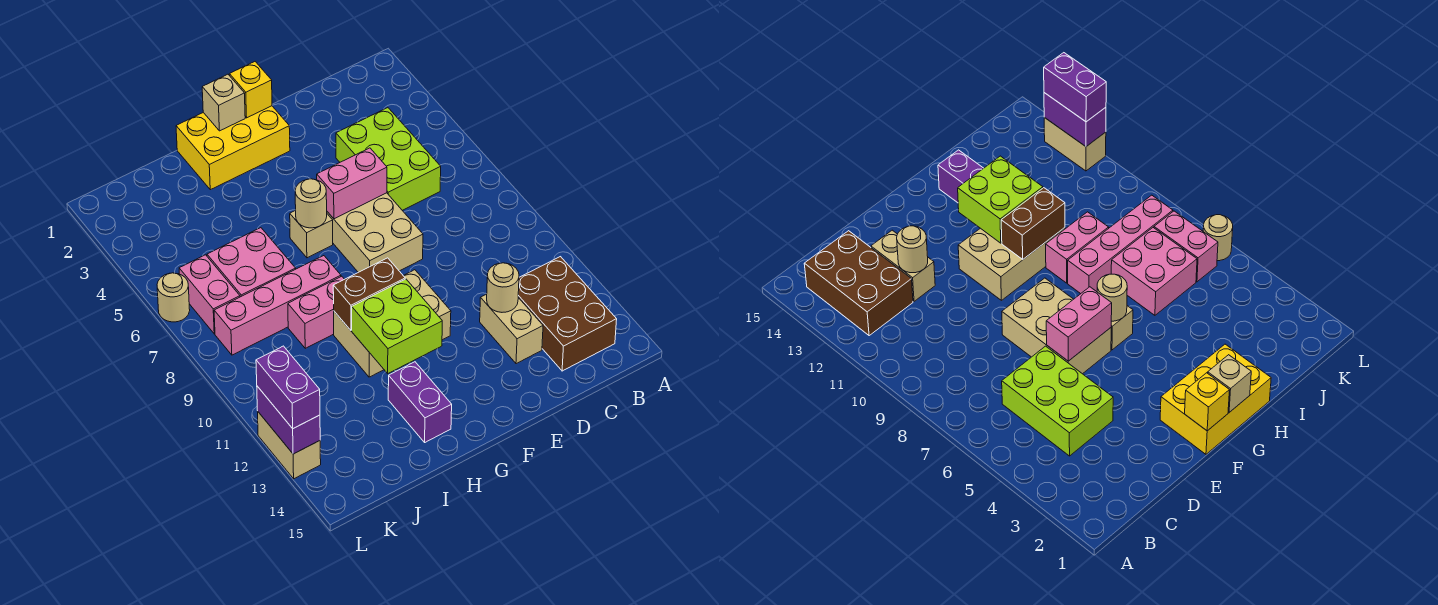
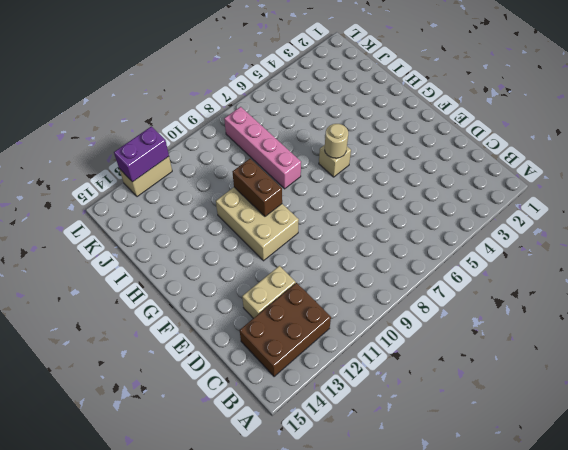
none -> lime 2x3 brick [336,108,441,210]
none -> tan 2x3 brick [327,193,423,272]
none -> yellow 2x3 brick [176,106,290,190]

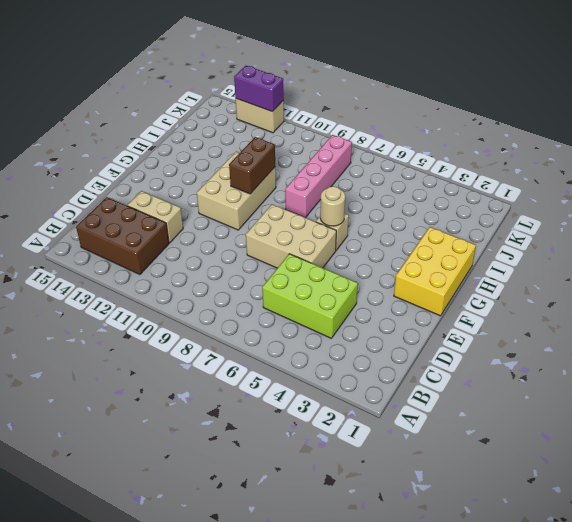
none -> pink 1x2 brick [288,276,344,348]
none -> purple 1x2 brick [388,362,452,442]
none -> pink 2x2 brick [207,228,296,297]

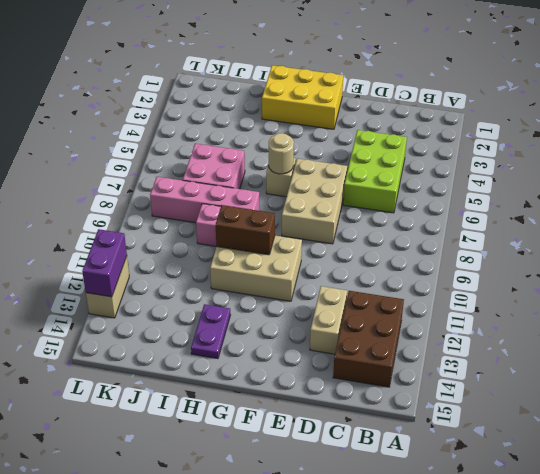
purple 1x2 plate [191,304,230,359] -> purple 1x2 brick [388,362,452,442]
none -> pink 1x2 brick [179,255,240,334]
none -> tan 1x1 round brick [157,273,190,322]
none -> tan 1x1 round brick [487,263,519,312]

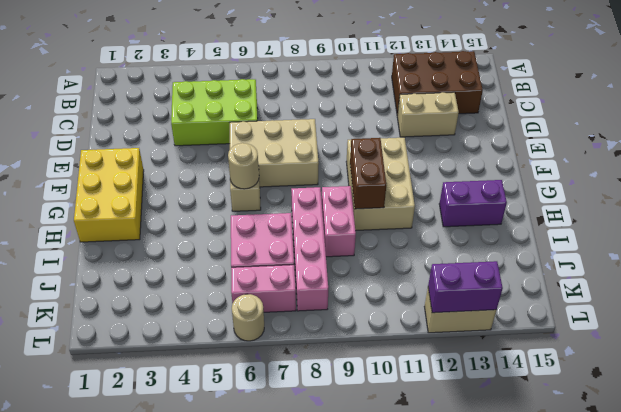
none -> tan 1x1 round brick [487,263,519,312]
none -> pink 1x2 brick [317,148,387,219]
none -> yellow 1x1 brick [229,62,272,118]

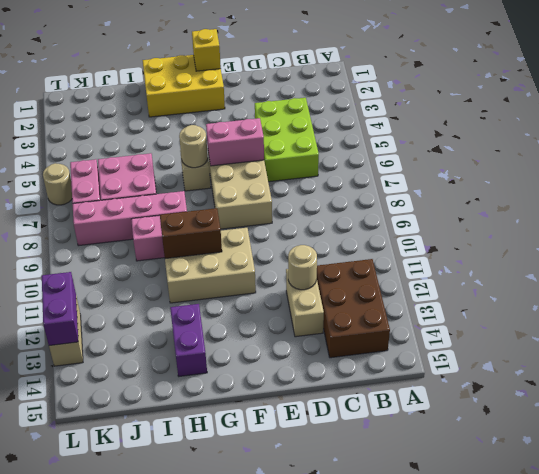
none -> tan 1x1 brick [202,74,245,131]
none -> lime 2x2 brick [352,279,442,374]
none -> purple 1x2 brick [256,346,320,428]

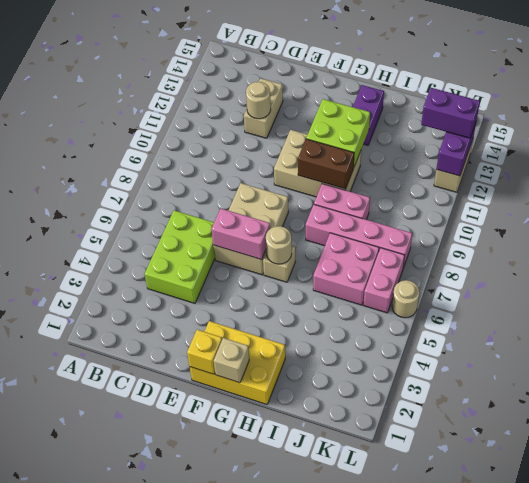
purple 1x2 brick [421,88,480,138] -> purple 1x2 brick turned to [256,346,320,428]
none -> brown 2x3 brick [518,257,617,371]

